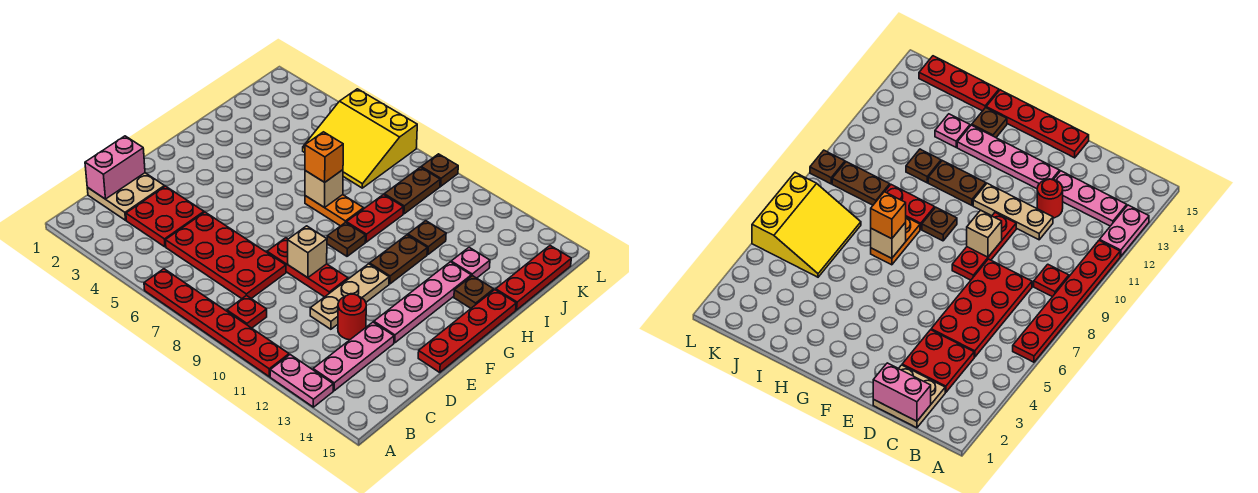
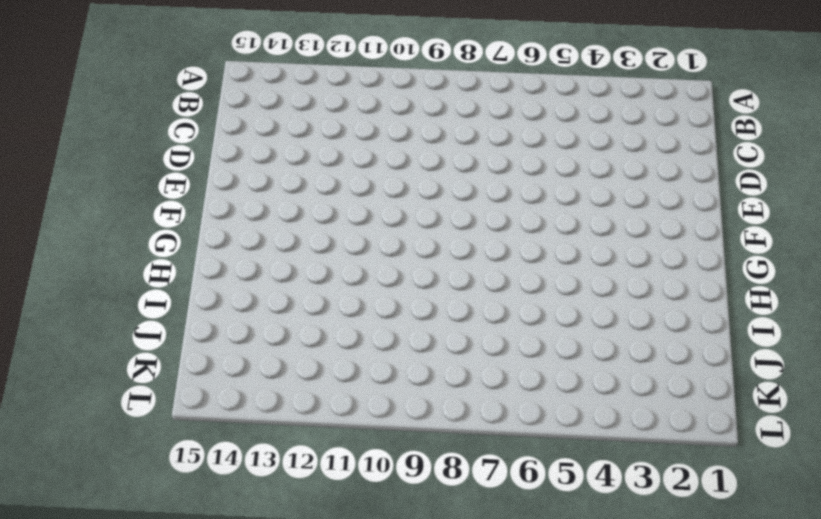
none -> red 1x6 plate [144,269,289,377]
none -> pink 1x2 plate [270,355,333,407]
none -> red 1x1 plate [227,295,267,328]

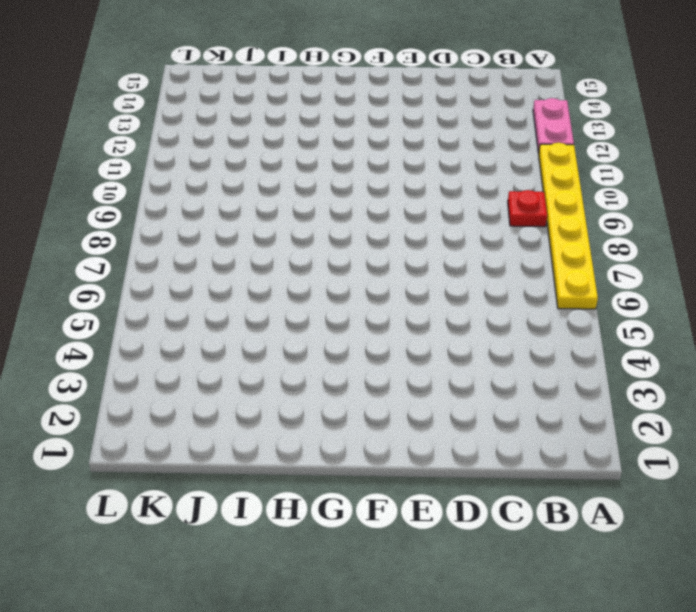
yellow 1x6 plate [539,143,598,309] -> red 1x6 plate [144,269,289,377]
none -> pink 1x3 plate [313,322,394,391]
none -> tan 2x2 plate [87,173,165,220]
none -> red 2x2 plate [126,186,204,247]

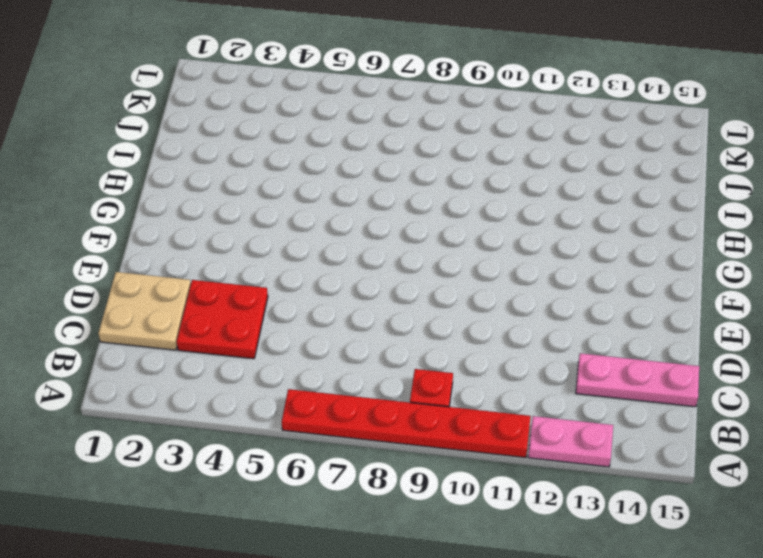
pink 1x3 plate [576,353,699,407] -> pink 1x3 plate turned to [313,322,394,391]
none -> red 2x4 plate [165,212,286,299]
none -> tan 1x3 plate [310,264,389,329]
none -> red 1x1 round brick [338,294,366,340]

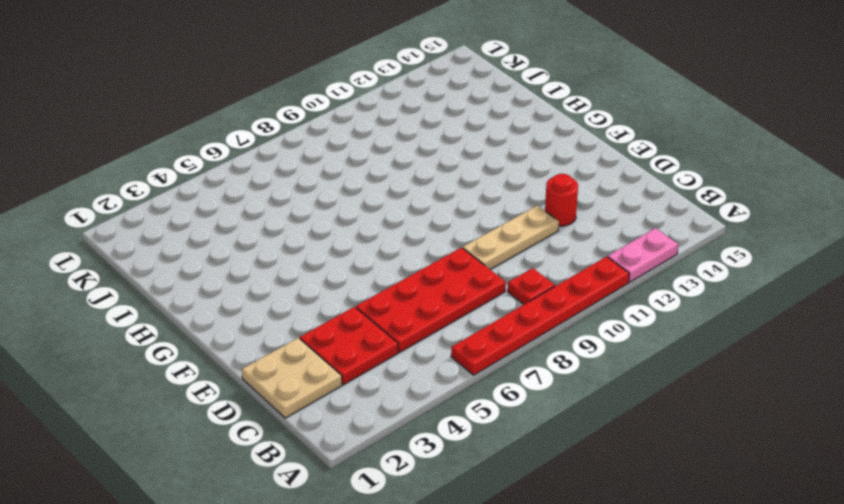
tan 1x3 plate [463,206,559,269] -> tan 1x3 plate turned to [310,264,389,329]
none -> pink 1x3 plate [313,322,394,391]
none -> red 1x3 plate [267,238,348,297]
none -> pink 1x4 plate [374,262,471,343]

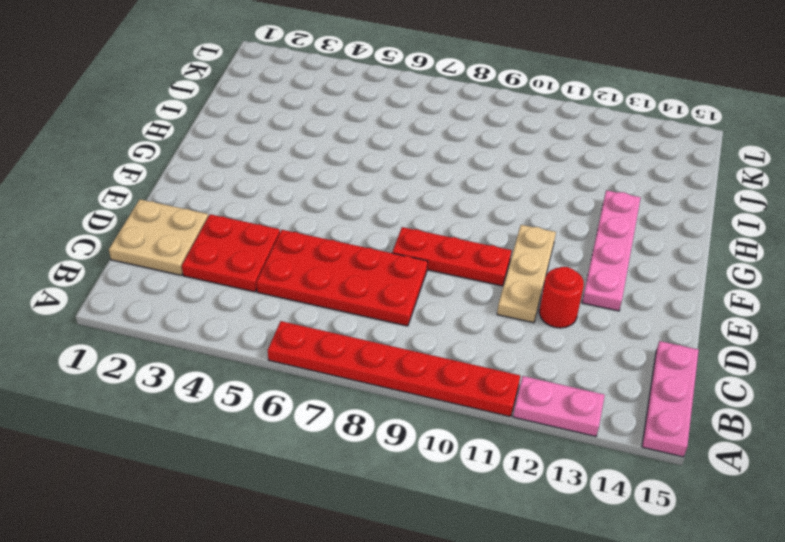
pink 1x3 plate [642,341,699,457] -> pink 1x3 plate moved to [313,322,394,391]
none -> red 1x1 plate [227,295,267,328]
none -> red 1x4 plate [418,290,516,373]
none -> brown 1x1 plate [327,222,366,256]

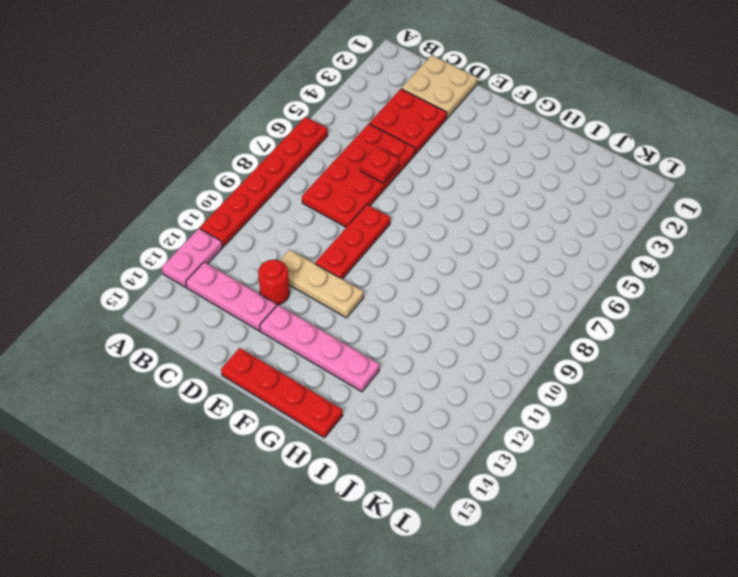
red 1x1 plate [360,146,399,183] -> red 1x1 plate moved to [227,295,267,328]
none -> brown 1x1 plate [327,222,366,256]
none -> brown 1x2 plate [370,235,427,284]
none -> orange 1x2 plate [305,195,364,226]

